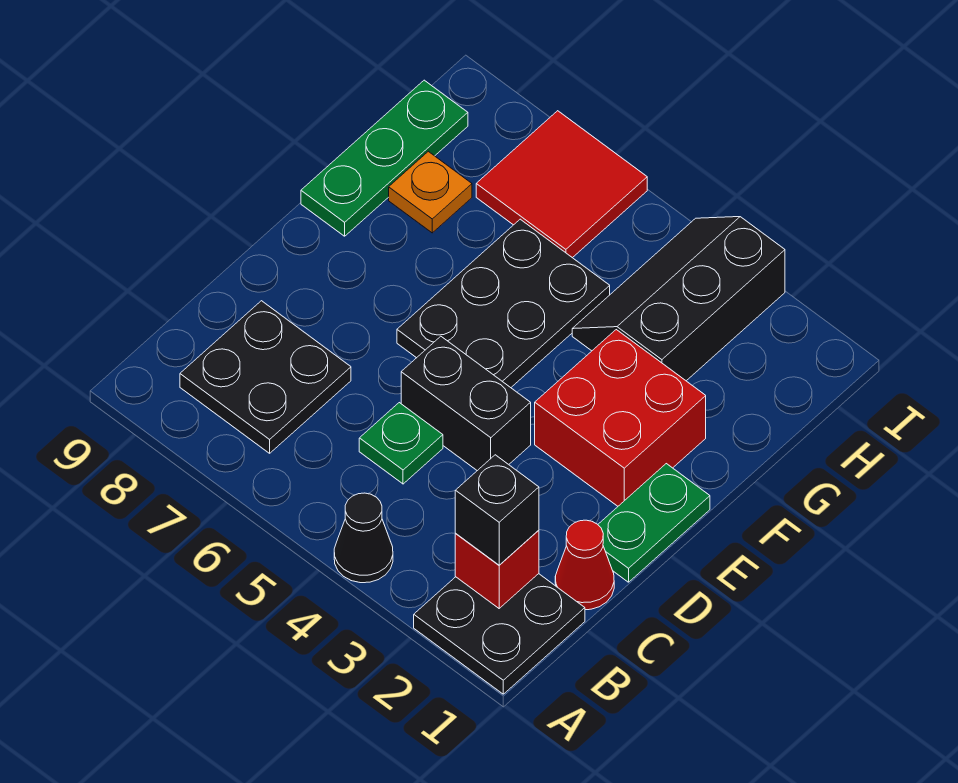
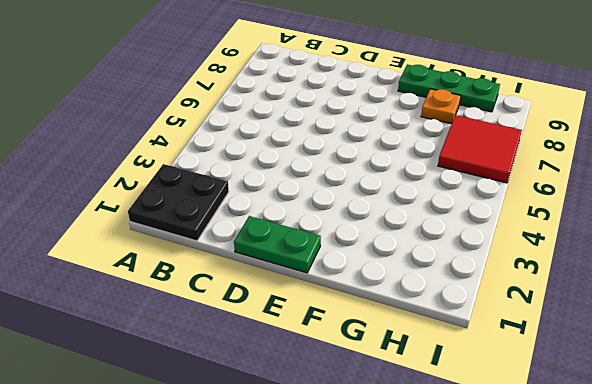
none -> black 1x1 cone [334,493,393,583]
none -> black 2x2 plate [180,301,351,453]
none -> red 1x1 cone [555,520,614,610]

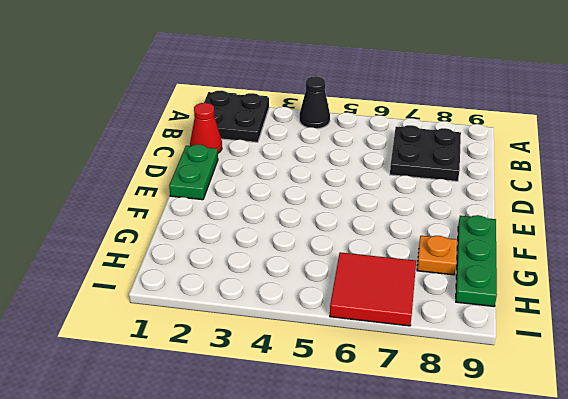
none -> green 1x1 plate [359,403,443,484]
none -> black 1x2 brick [401,336,531,471]
none -> red 2x2 brick [535,330,706,506]

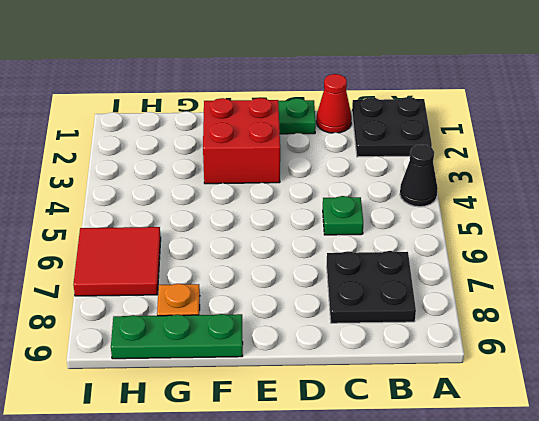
none -> black 1x2 brick [401,336,531,471]
none -> black 2x3 plate [397,219,610,388]
none -> black 2x3 slope [572,217,785,381]

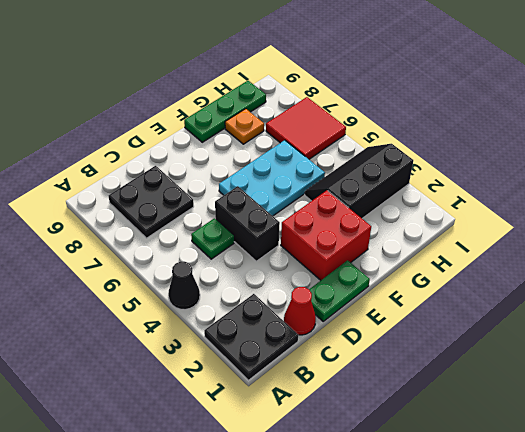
cyan 2x3 plate [219,140,325,216] -> black 2x3 plate [397,219,610,388]
none -> red 1x1 brick [455,530,539,608]
none -> black 1x1 brick [455,455,539,565]

